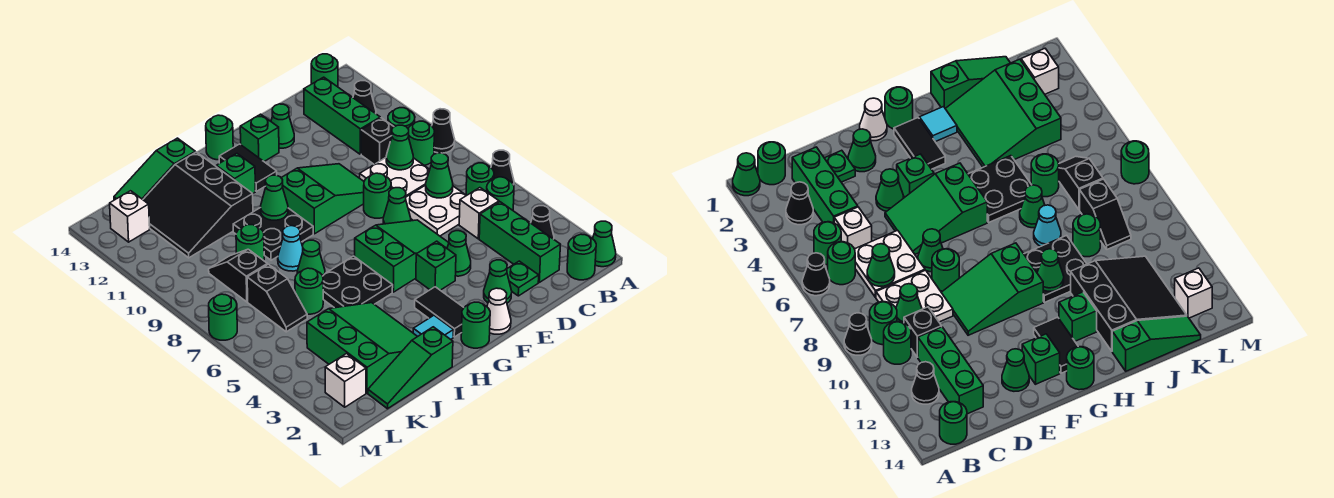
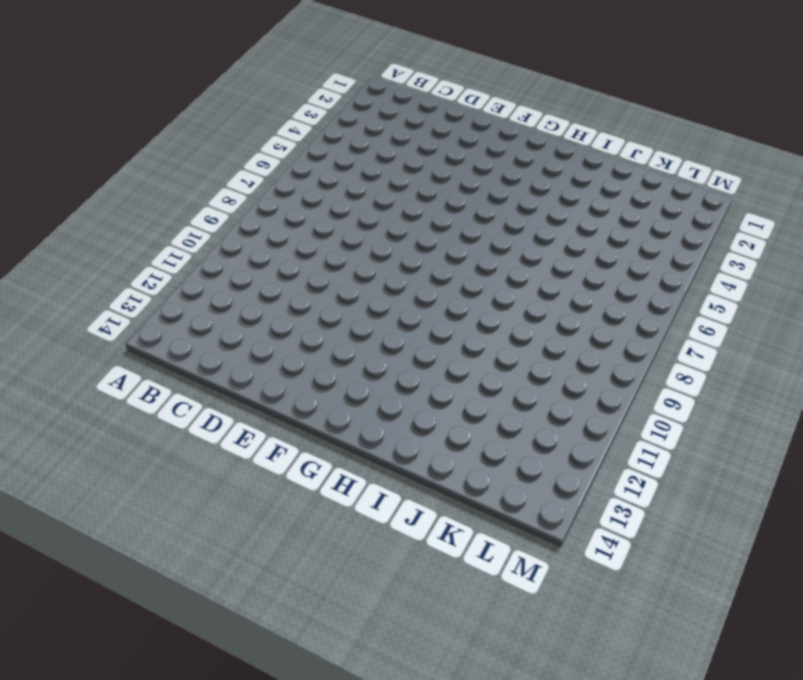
none -> green 1x1 cone [593,221,616,267]
none -> black 1x1 cone [491,150,514,185]
none -> black 1x1 cone [432,109,455,153]
none -> green 1x1 round brick [567,234,596,280]

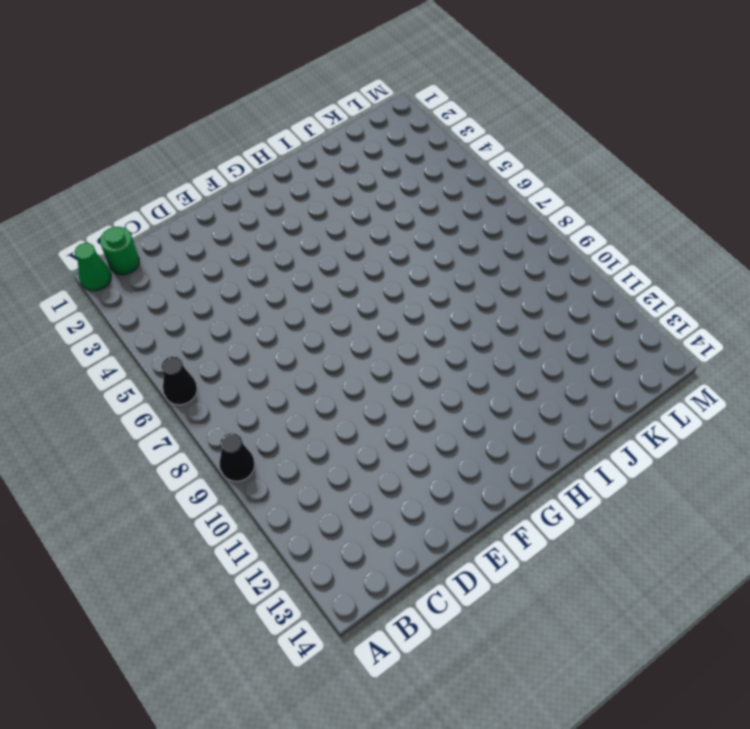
none -> black 1x1 cone [531,206,554,239]
none -> green 1x1 round brick [487,177,514,210]
none -> green 1x1 round brick [466,163,494,195]
none -> green 1x1 round brick [408,121,434,165]

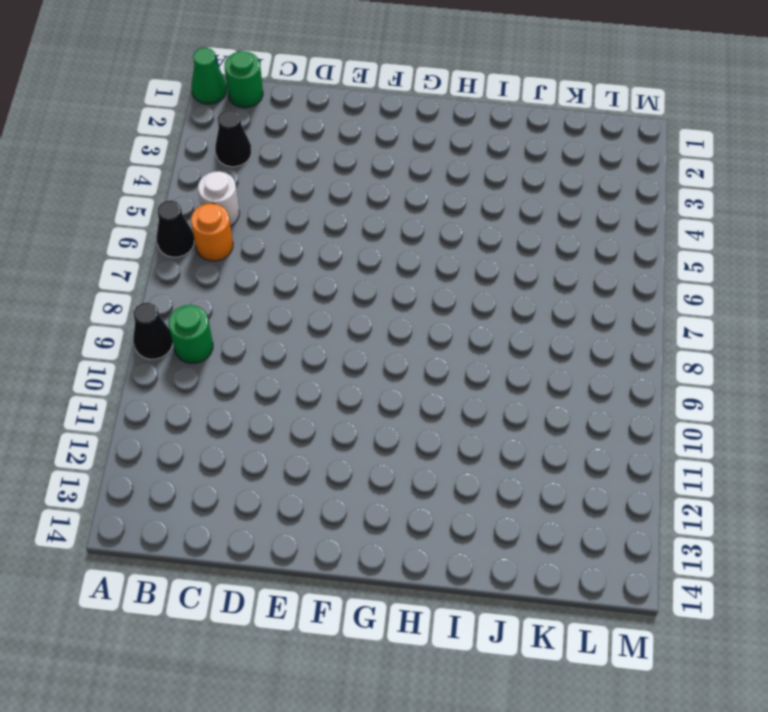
white 1x1 round brick [198,171,239,226] -> green 1x1 round brick [487,177,514,210]
orange 1x1 round brick [191,203,233,261] -> green 1x1 round brick [466,163,494,195]
none -> green 1x1 round brick [388,108,415,128]
none -> black 1x1 cone [353,81,376,114]
none -> green 1x1 round brick [311,54,338,87]
none -> green 1x3 brick [479,202,560,282]

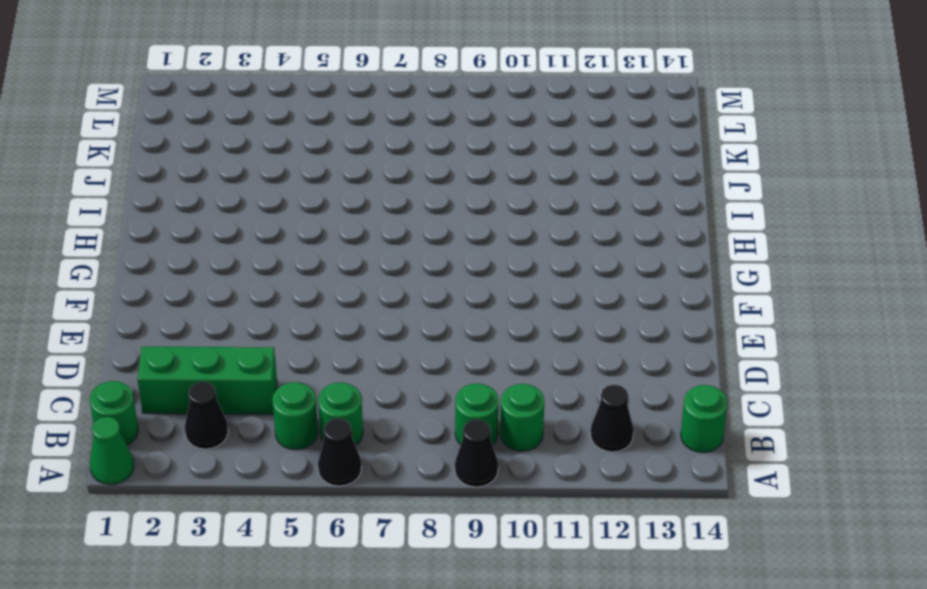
none -> white 1x1 brick [459,188,499,239]
none -> white 2x2 plate [406,185,467,236]
none -> white 2x2 plate [360,158,430,197]
none -> black 1x1 brick [361,118,394,165]

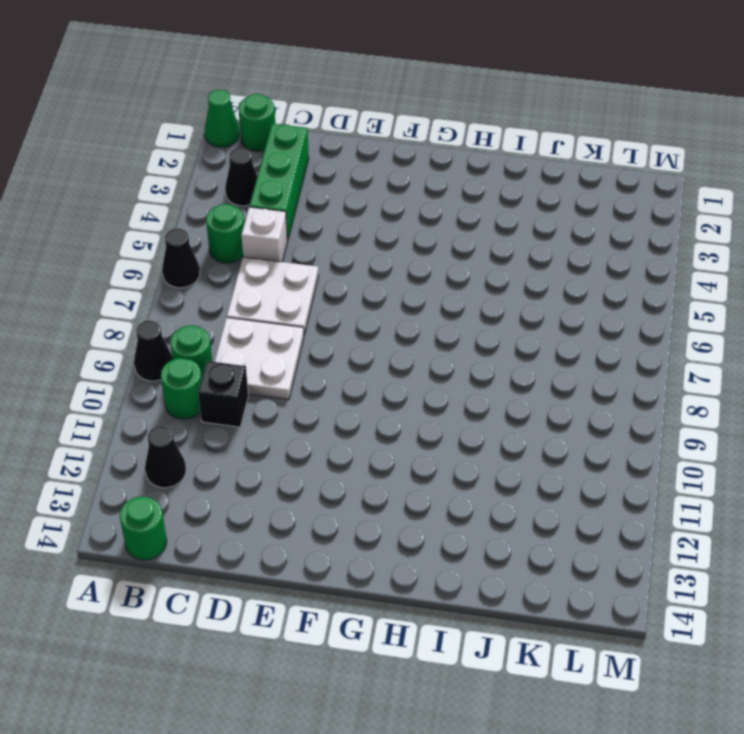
none -> green 1x1 round brick [466,163,494,195]
none -> green 1x3 brick [304,77,380,154]
none -> green 1x1 plate [507,261,539,296]
none -> green 1x1 cone [484,260,512,303]

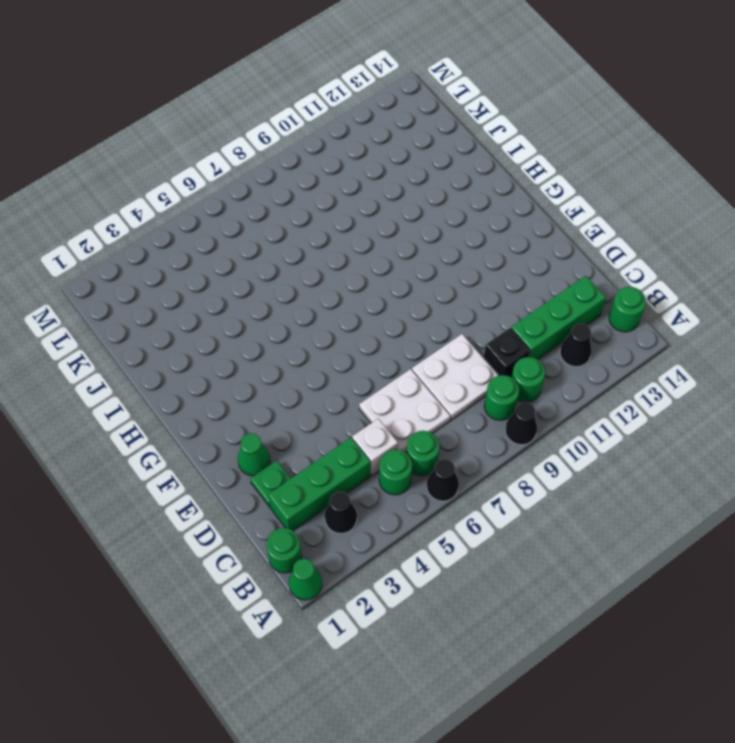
none -> green 1x1 cone [447,231,471,276]
none -> green 2x3 slope [355,220,449,292]
none -> green 1x1 cone [383,188,411,224]
none -> green 1x1 round brick [364,173,391,218]

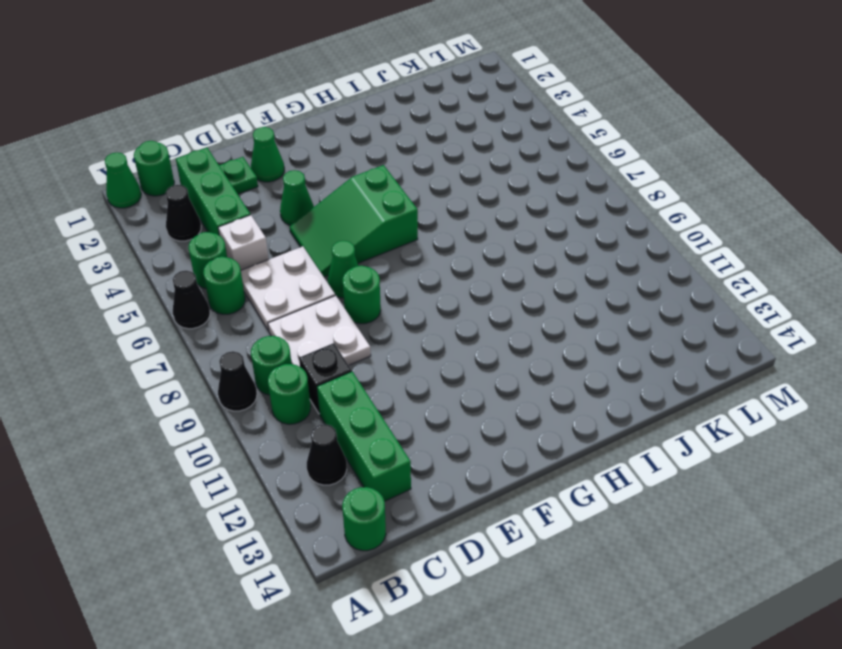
none -> green 2x3 slope [281,164,364,234]
none -> green 1x1 cone [271,104,294,148]
none -> white 1x1 cone [487,288,511,334]
none -> green 1x1 brick [416,241,456,290]

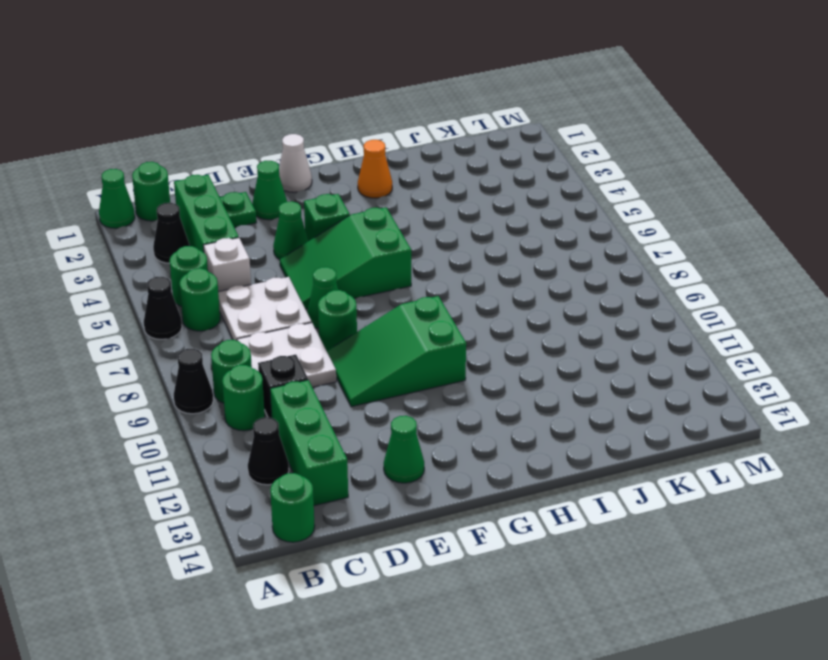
orange 1x1 cone [358,140,392,198] -> cyan 1x1 tile [413,316,454,339]
none -> green 1x1 brick [240,114,279,161]
none -> green 1x1 round brick [461,302,490,348]
none -> black 1x2 tile [415,287,464,337]
none -> black 1x2 tile [219,144,277,191]

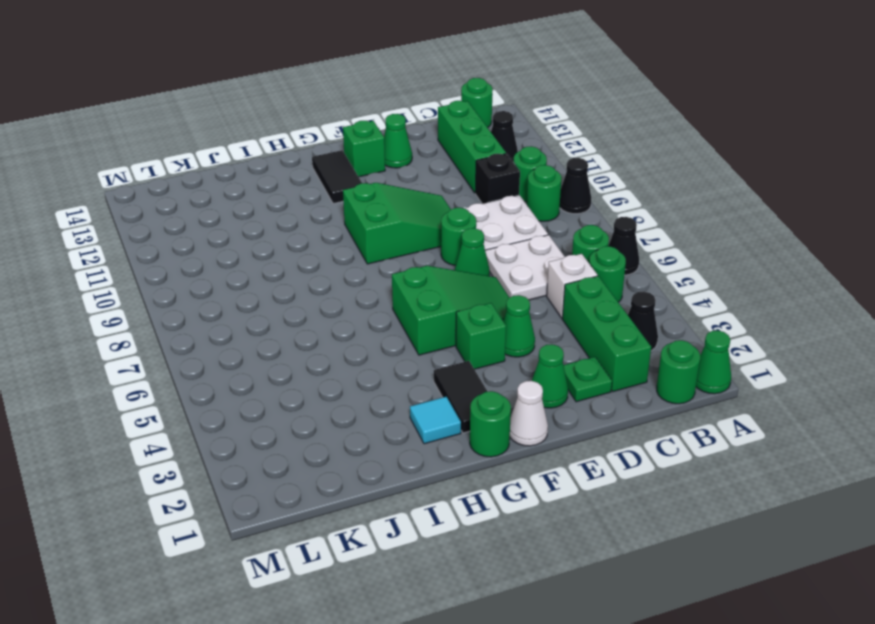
none -> green 1x1 round brick [206,115,233,160]
none -> black 2x2 plate [322,256,393,308]
none -> black 2x2 plate [233,208,313,260]
none -> green 1x1 brick [216,153,255,194]

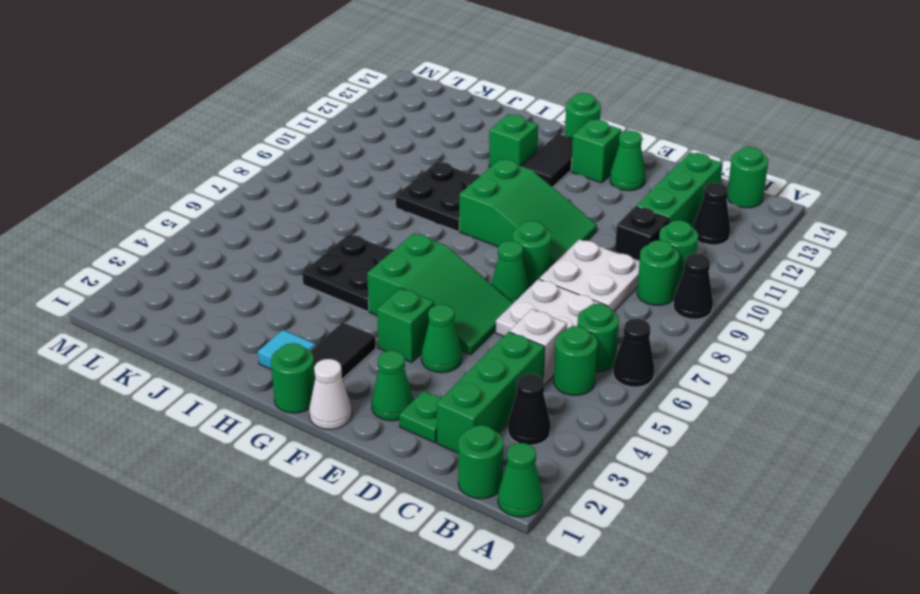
none -> green 1x3 slope [368,327,453,409]
none -> green 3x3 slope [307,303,418,393]
none -> green 1x1 cone [297,240,325,275]
none -> cyan 1x1 cone [278,226,303,271]

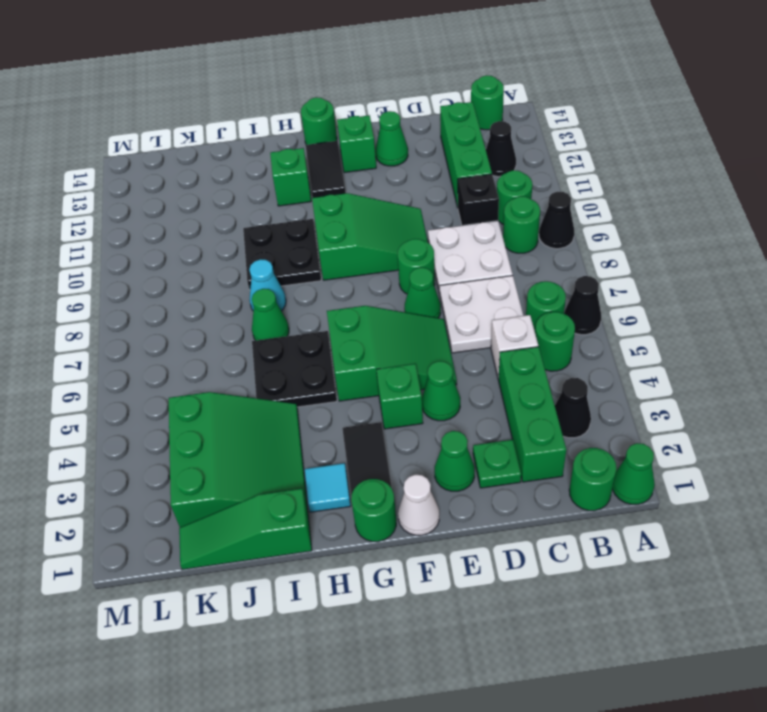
none -> black 3x3 slope [143,152,253,258]
none -> green 1x3 slope [114,138,195,200]
none -> green 1x1 round brick [295,268,323,314]
none -> green 1x1 round brick [236,224,264,261]

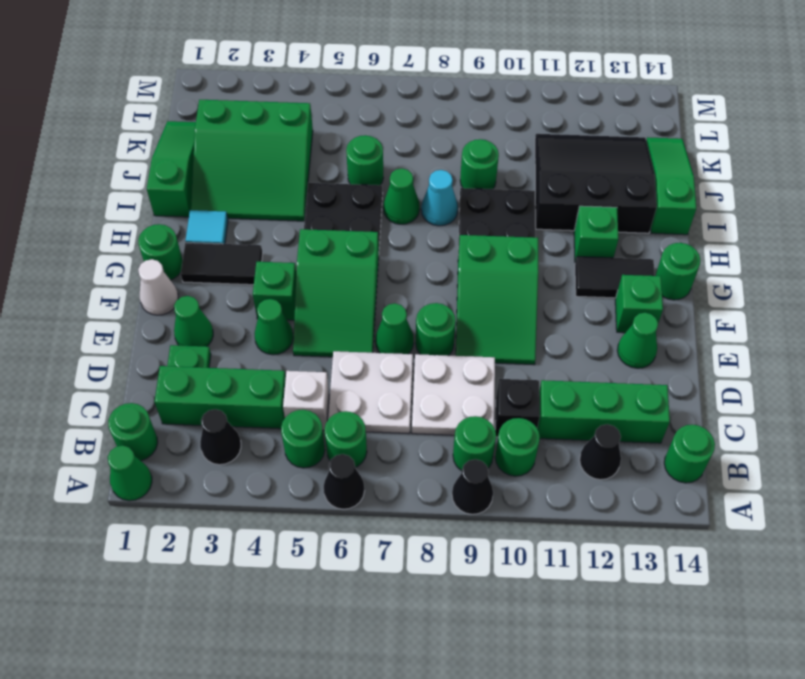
none -> black 1x2 slope [247,264,307,332]
none -> black 1x2 slope [209,249,267,302]
none -> white 1x1 brick [325,354,366,407]
none -> white 1x1 brick [110,191,150,242]

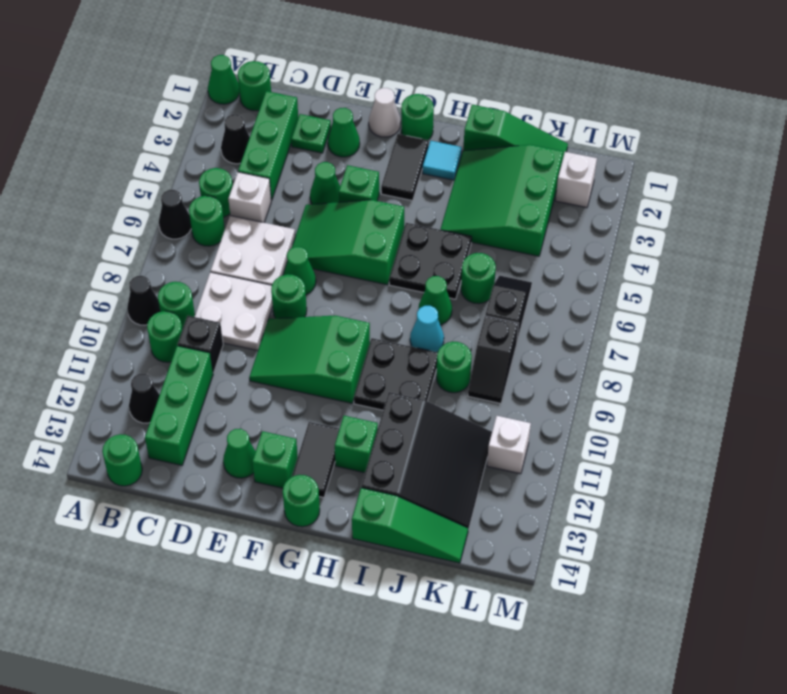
white 1x1 brick [487,416,531,474] -> white 1x1 brick moved to [110,191,150,242]
none -> green 1x1 round brick [209,294,237,340]
none -> green 1x1 cone [426,153,453,198]
none -> green 1x1 cone [386,125,413,170]
none -> green 1x1 cone [261,175,288,220]

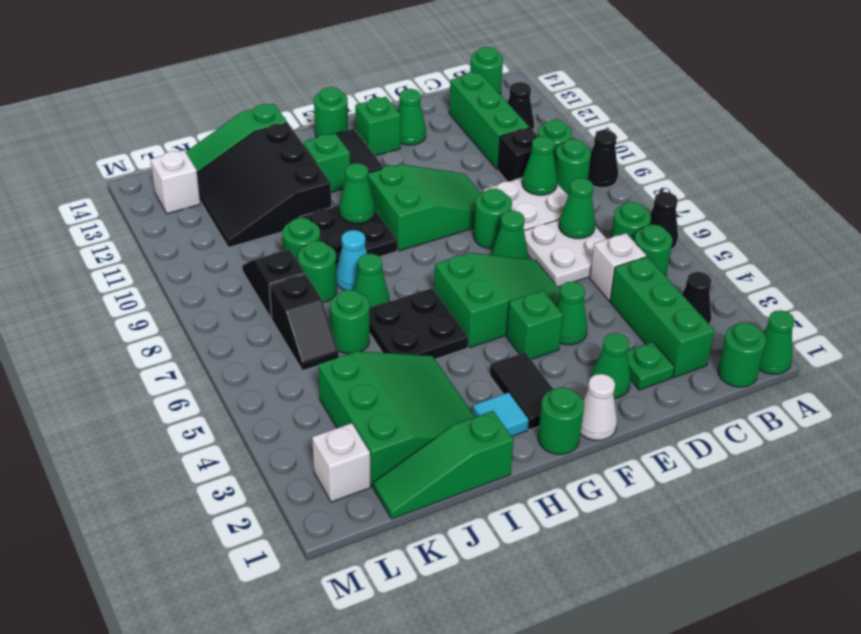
green 1x1 round brick [298,241,337,302] -> green 1x1 round brick moved to [209,294,237,340]

